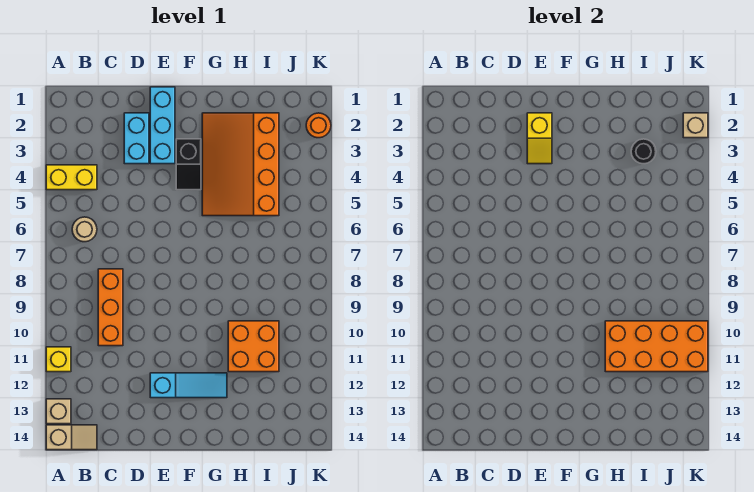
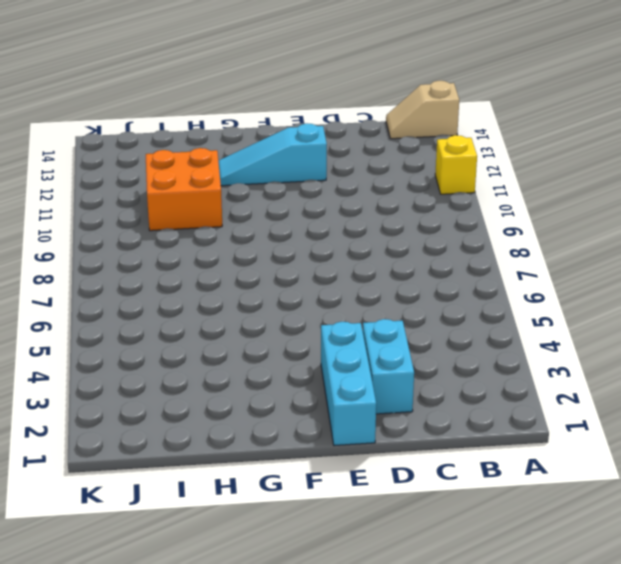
none -> yellow 1x2 brick [46,165,97,190]
none -> tan 1x1 brick [46,399,71,424]
none -> tan 1x1 round brick [72,217,97,242]

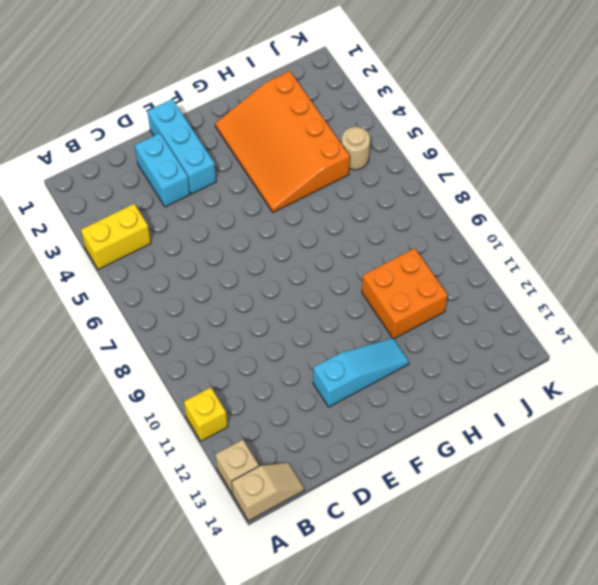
tan 1x1 round brick [341,127,370,170] -> tan 1x1 round brick moved to [72,217,97,242]
none -> orange 1x3 brick [98,269,123,346]
none -> black 1x2 slope [176,139,201,190]
none -> orange 1x1 round brick [306,113,331,138]

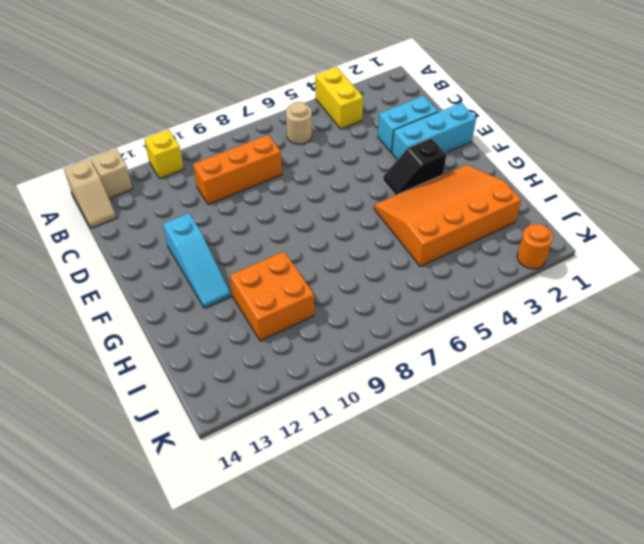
none -> yellow 1x2 slope [527,113,552,164]
none -> orange 2x4 brick [605,321,708,372]
none -> black 1x1 round brick [631,139,656,164]

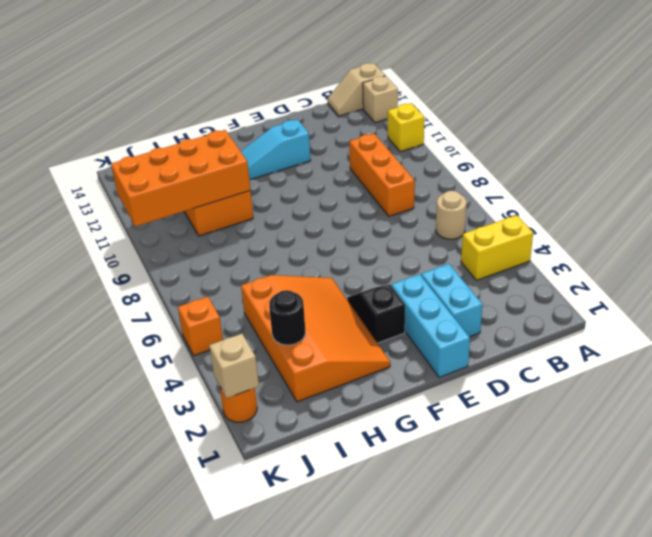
orange 1x1 brick [178,297,223,355] -> none
none -> yellow 1x2 slope [527,113,552,164]

